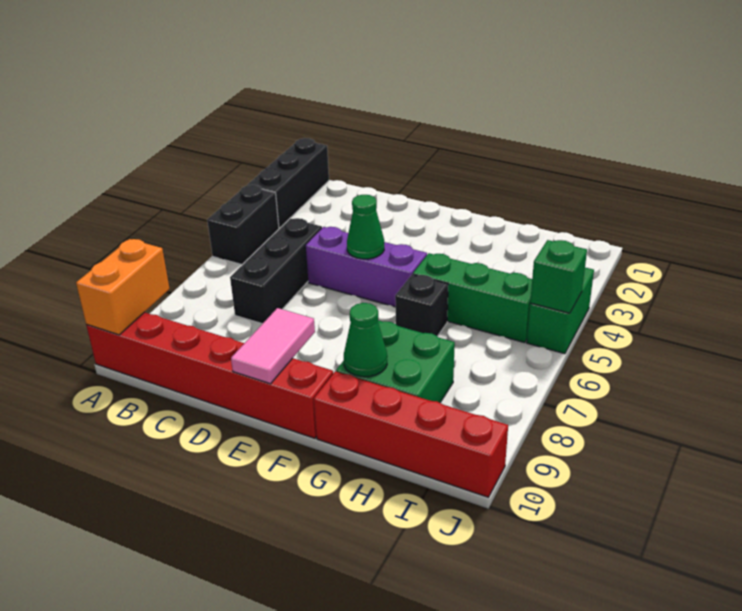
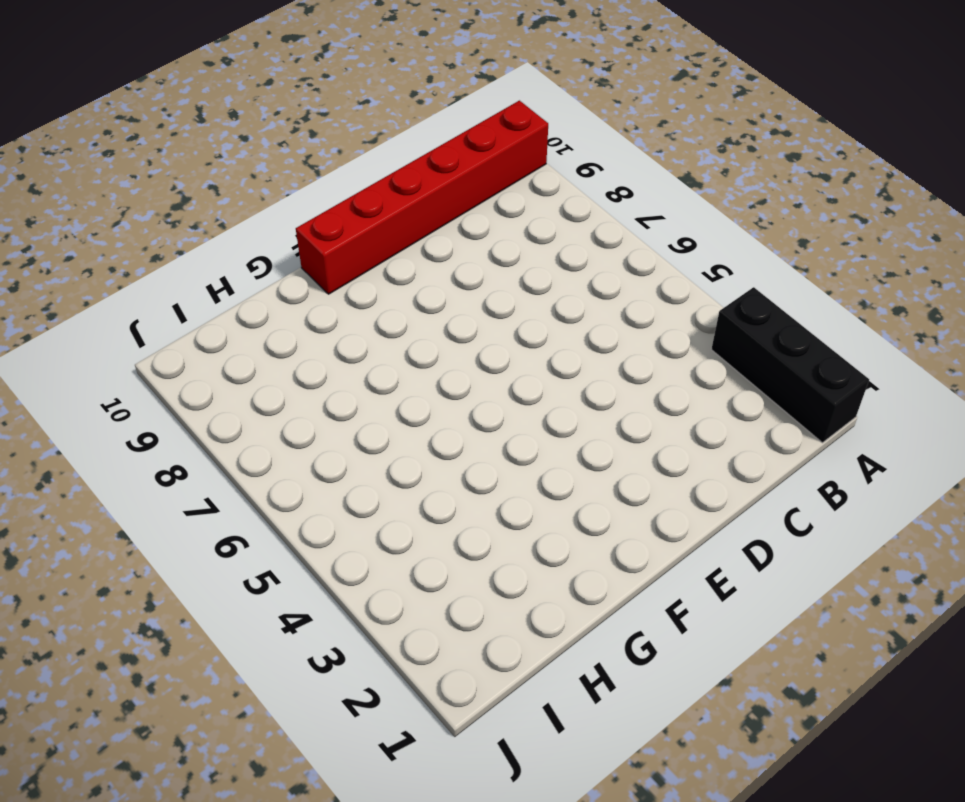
none -> black 1x2 brick [207,185,279,264]
none -> black 1x3 brick [230,218,322,324]
none -> purple 1x3 brick [306,227,427,307]

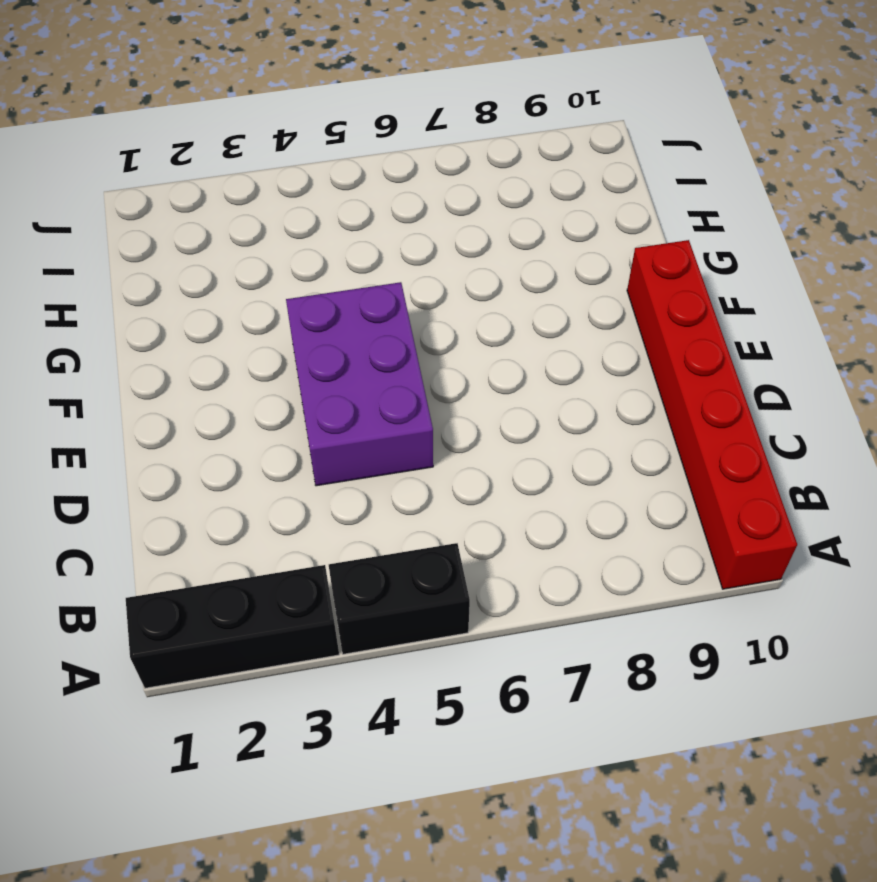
purple 2x3 brick [286,282,433,486] -> purple 1x3 brick [306,227,427,307]
none -> black 1x3 brick [230,218,322,324]
none -> green 1x3 brick [413,253,532,343]
none -> black 1x1 brick [395,274,448,336]

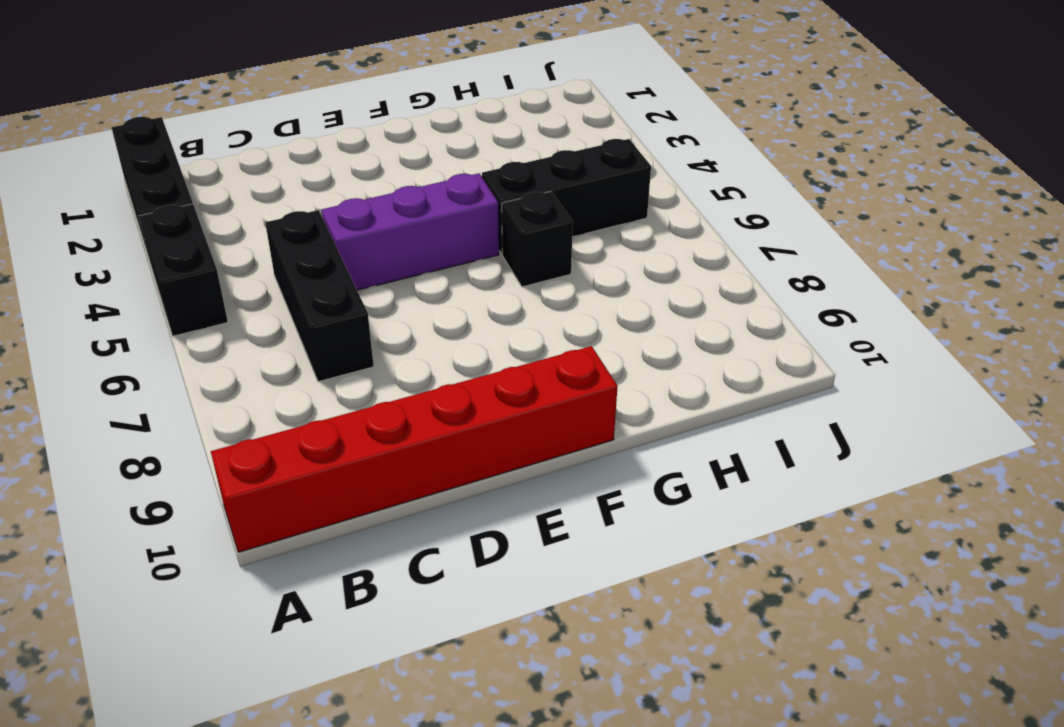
black 1x3 brick [482,139,651,254] -> green 1x3 brick [413,253,532,343]
none -> green 2x2 brick [336,320,455,403]
none -> red 1x4 brick [314,371,508,497]
none -> green 1x2 brick [527,268,594,354]

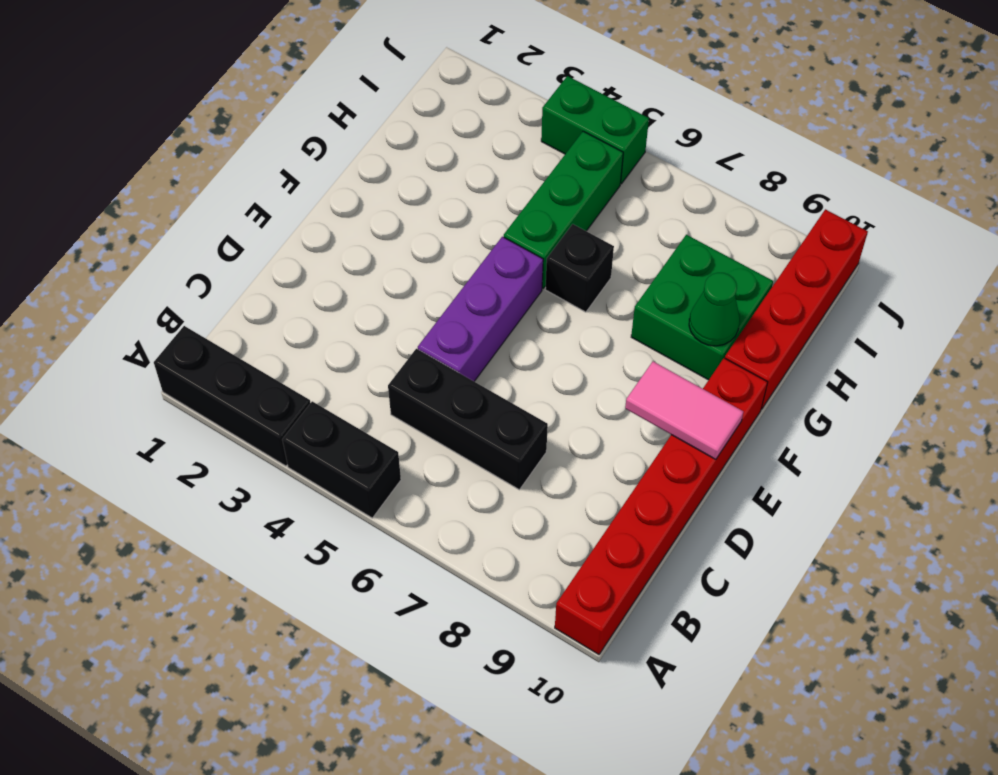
none -> orange 1x2 brick [76,239,169,335]
none -> green 1x1 cone [347,195,384,259]
none -> green 1x1 brick [530,240,587,313]

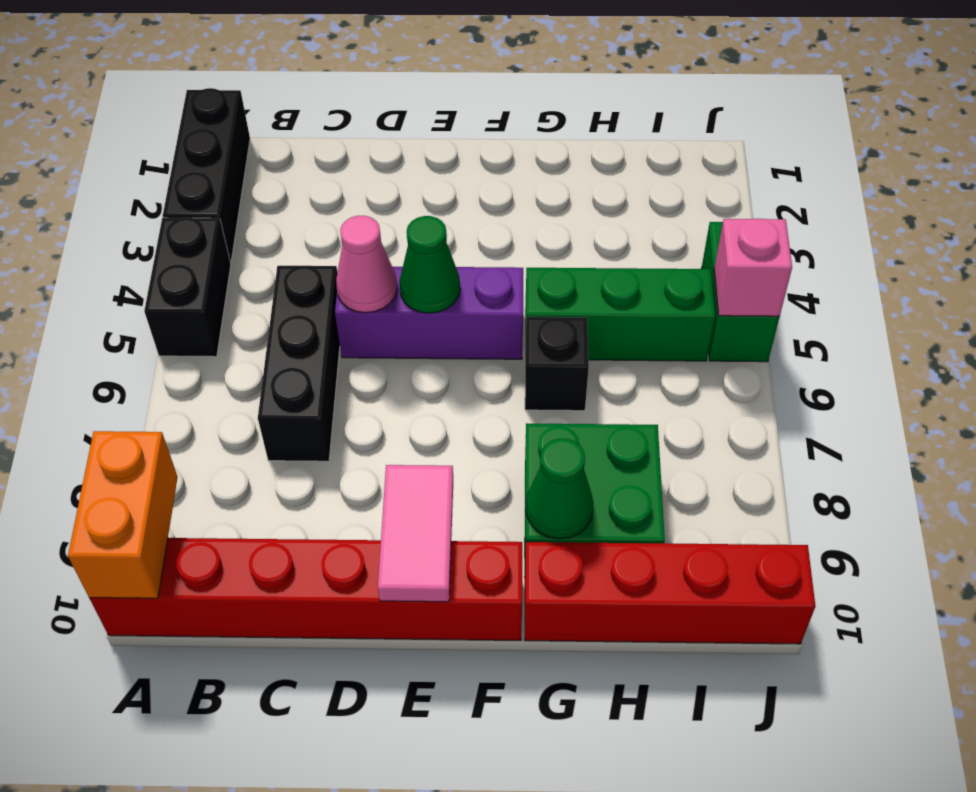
pink 1x1 cone [336,216,397,313] -> none
pink 1x1 brick [714,219,792,316] -> green 1x1 brick [530,240,587,313]

